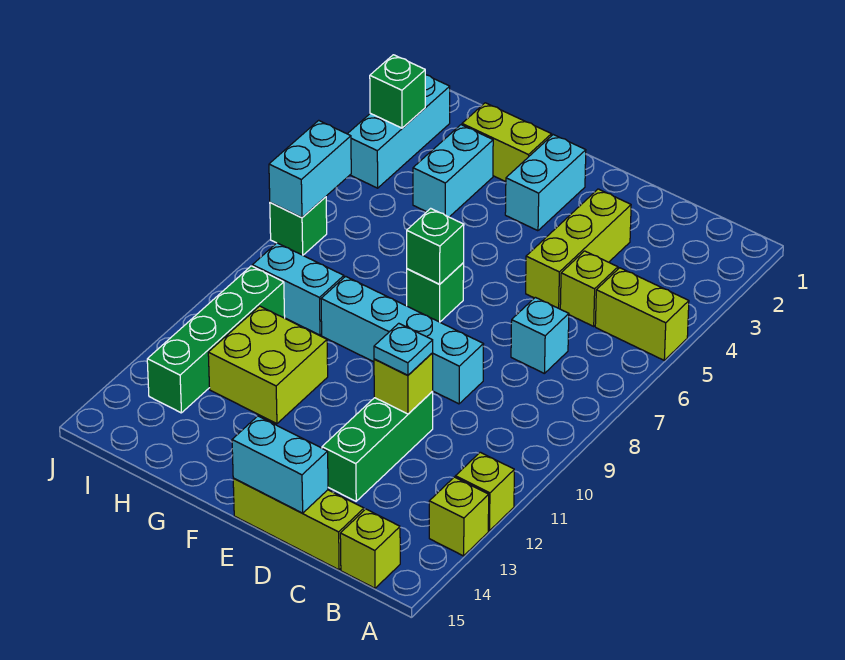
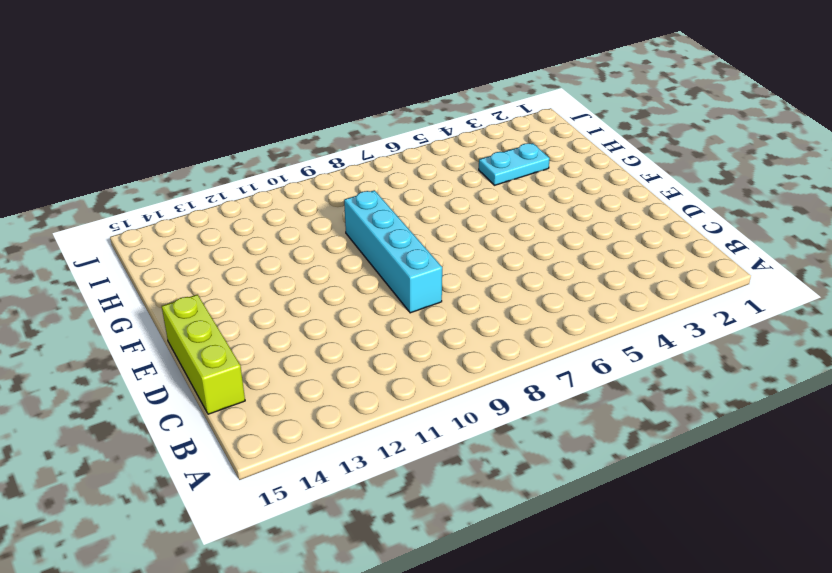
cyan 1x2 plate [479,143,550,185] -> cyan 1x2 brick [413,125,493,217]
none -> lime 1x2 brick [595,268,689,360]
none -> lime 1x1 brick [455,452,514,531]
none -> lime 1x1 brick [429,477,489,556]

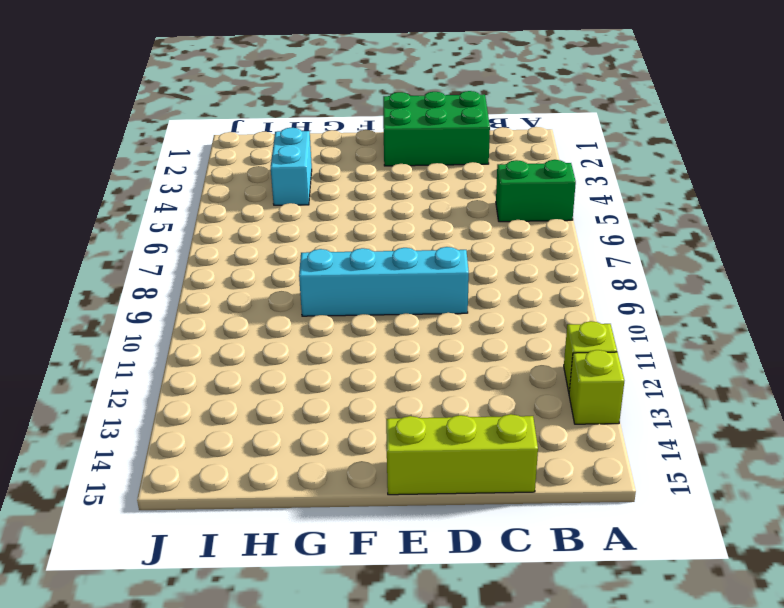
green 1x2 brick [496,160,576,222] -> lime 1x2 brick [595,268,689,360]
green 2x3 brick [383,91,490,166] -> none
none -> lime 1x1 brick [340,509,400,588]
none -> lime 1x1 brick [560,251,618,326]
none -> cyan 1x1 brick [511,297,569,374]

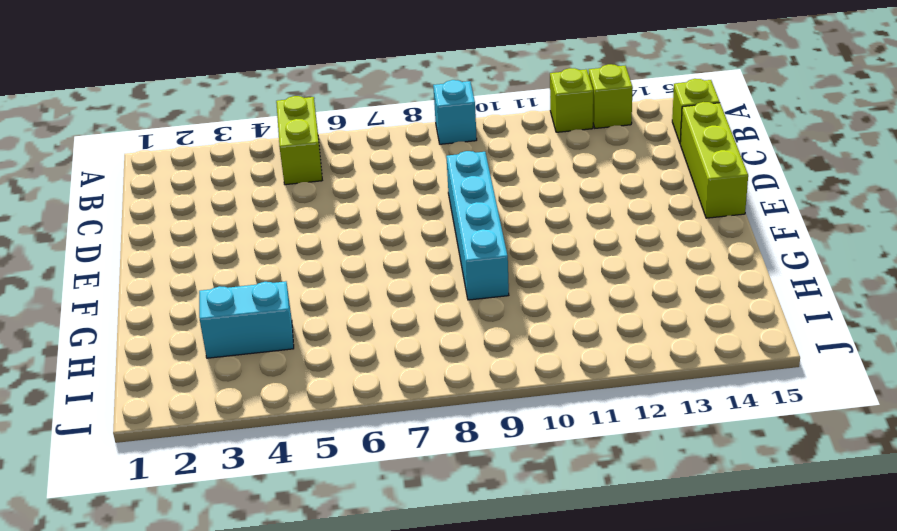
cyan 1x1 brick [433,80,477,144] -> cyan 1x1 brick moved to [511,297,569,374]
none -> lime 1x1 brick [560,251,618,326]
none -> lime 1x3 brick [526,189,631,309]
none -> green 1x3 brick [322,392,433,501]

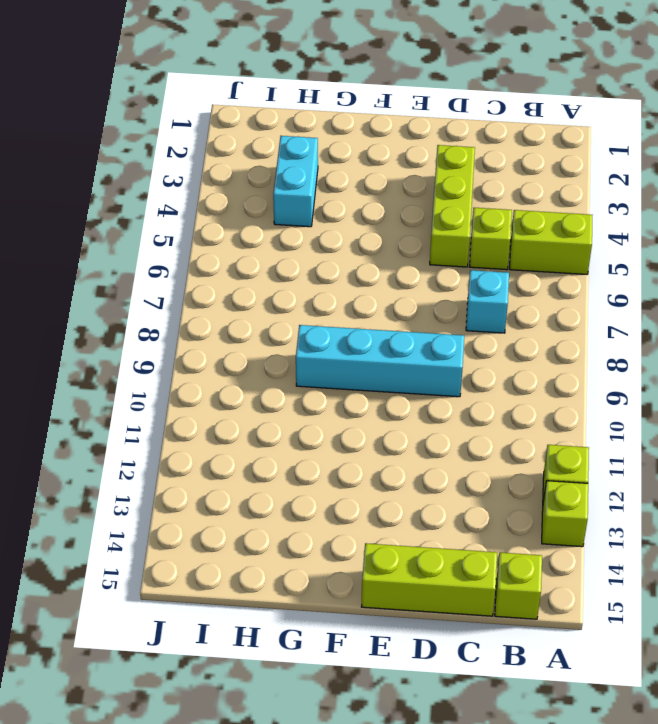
none -> green 1x3 brick [322,392,433,501]
none -> cyan 1x2 brick [505,135,586,231]
none -> green 1x1 brick [407,263,464,322]

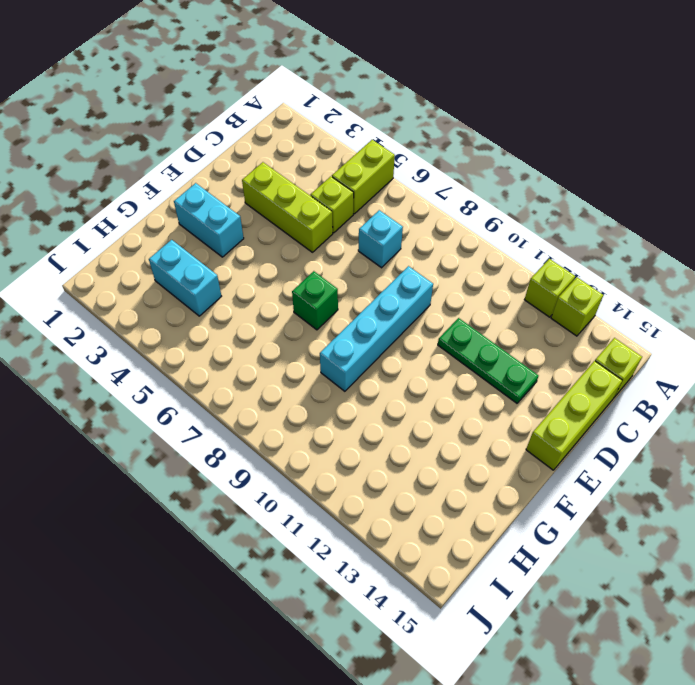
green 1x3 plate [438,318,538,403] -> green 1x3 brick [322,392,433,501]
none -> lime 1x2 brick [462,103,552,182]
none -> lime 2x2 brick [208,306,328,424]
none -> cyan 1x2 brick [252,243,344,335]

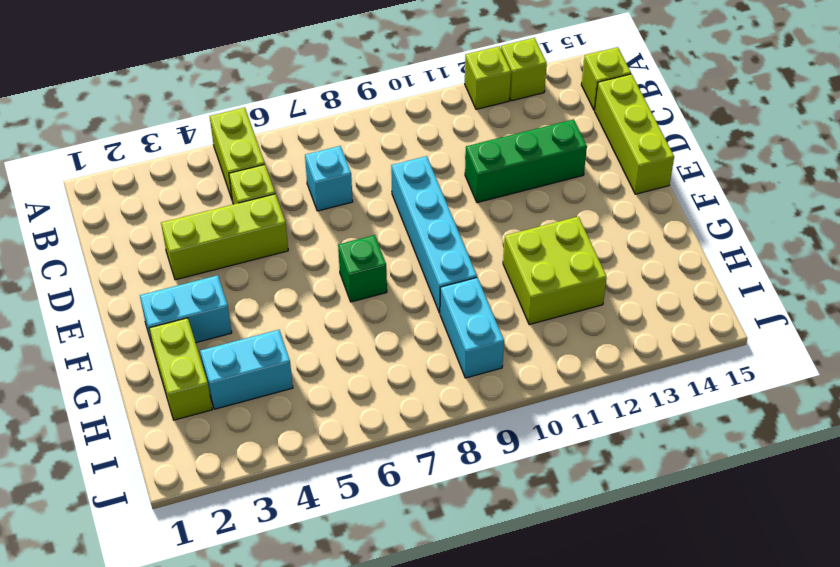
none -> green 1x4 brick [147,266,285,413]
none -> cyan 1x3 brick [348,75,450,188]
none -> green 1x1 brick [270,197,327,255]

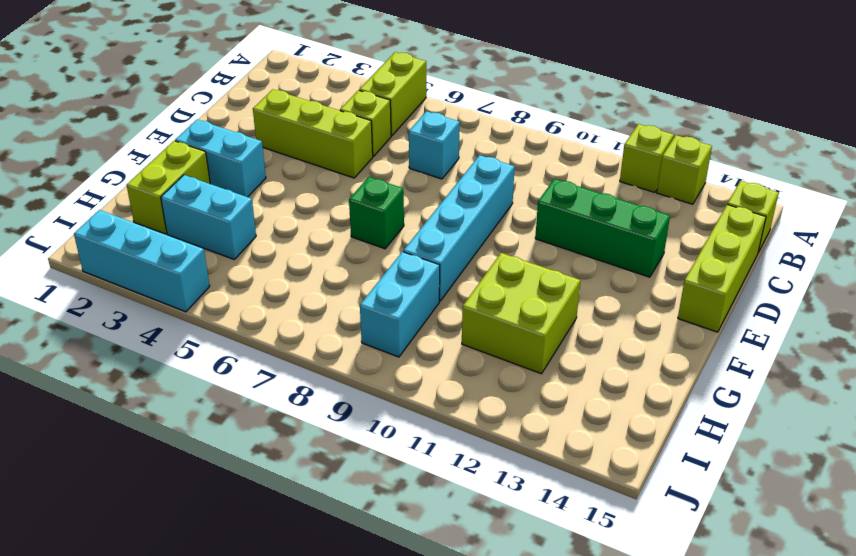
none -> green 1x4 brick [147,266,285,413]
none -> green 1x1 brick [270,197,327,255]
none -> lime 1x1 brick [374,353,433,414]

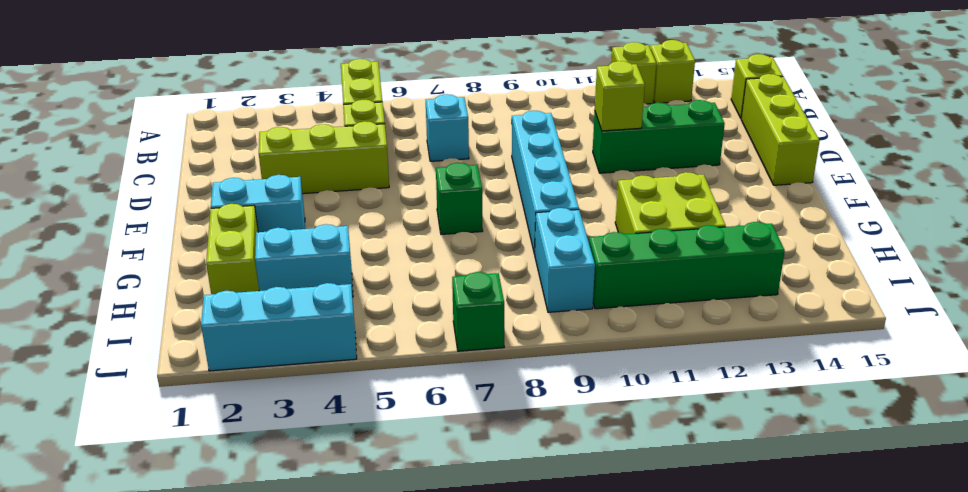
none -> cyan 1x2 brick [232,416,328,513]
none -> green 1x1 brick [407,208,464,284]
none -> green 1x1 brick [370,55,425,128]

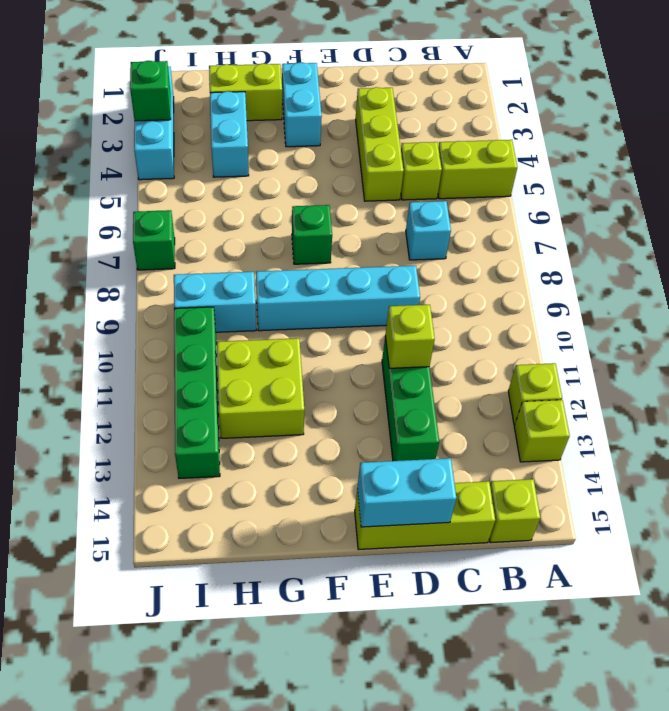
none -> green 1x1 brick [407,208,464,284]
none -> cyan 1x2 brick [269,120,351,218]
none -> cyan 1x1 plate [374,323,433,375]

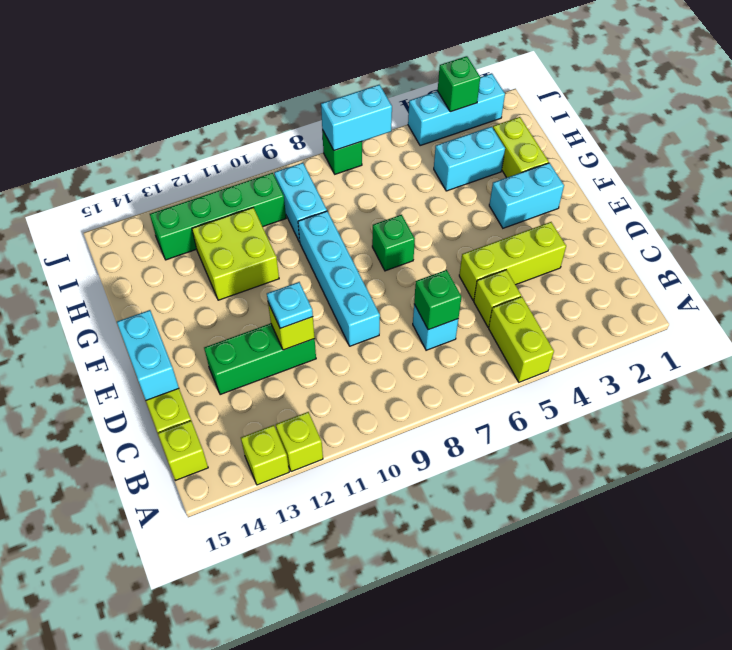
green 1x1 brick [414,270,461,330] -> green 1x1 brick moved to [407,208,464,284]

